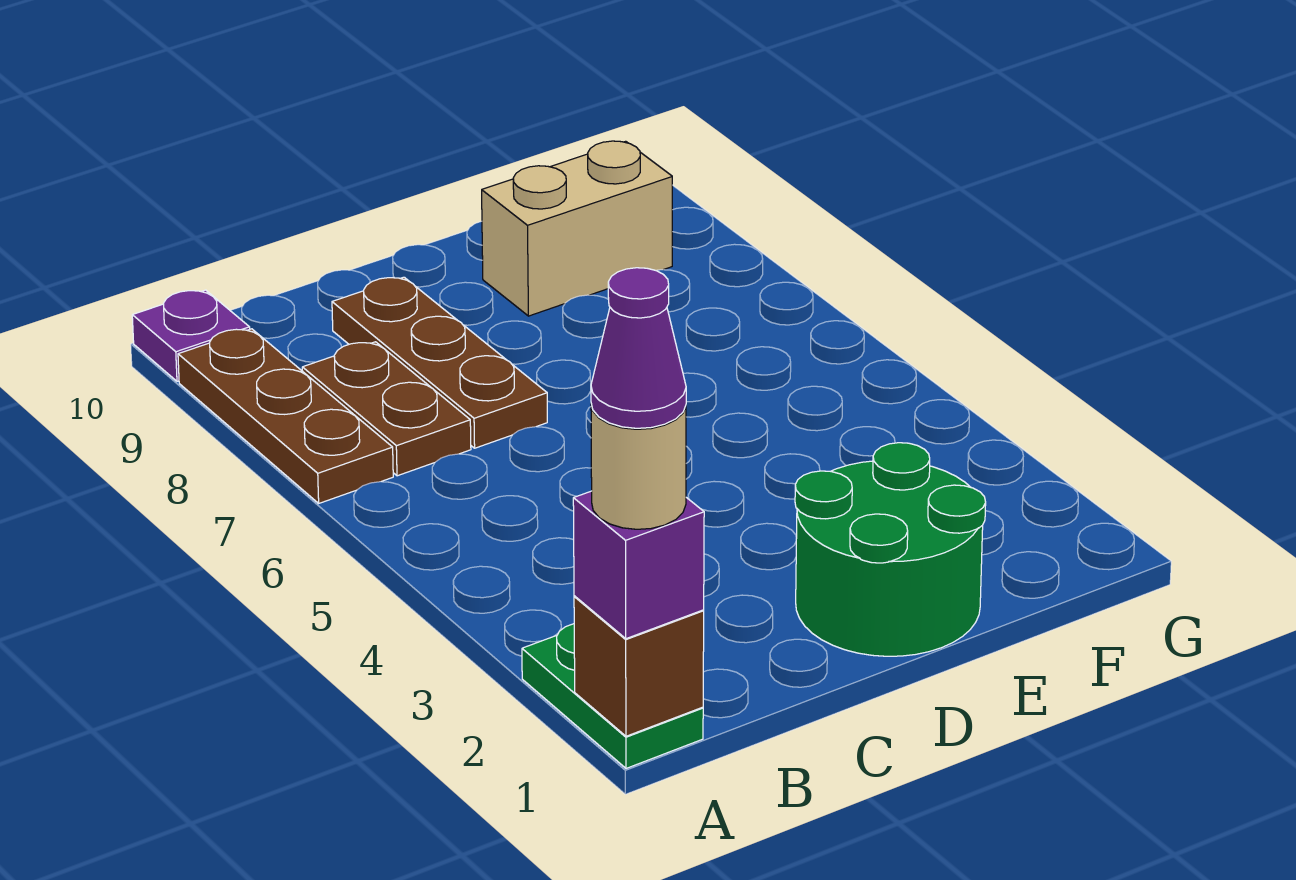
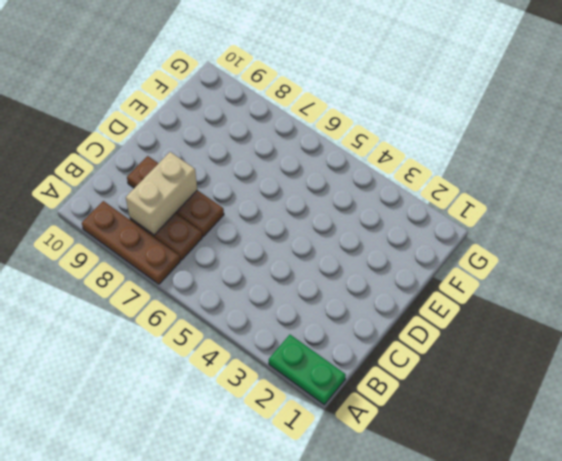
tan 1x2 brick [126,152,197,235] -> tan 1x2 brick moved to [482,141,672,316]
none -> purple 1x1 plate [132,290,250,381]
none -> green 2x2 round brick [795,443,986,656]

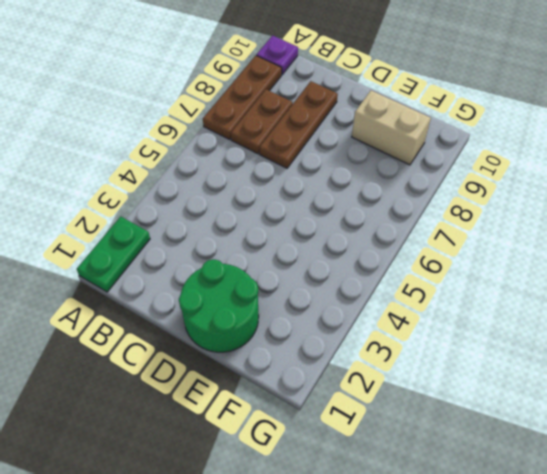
none -> brown 1x1 brick [574,596,704,736]
none -> purple 1x1 brick [573,491,704,639]

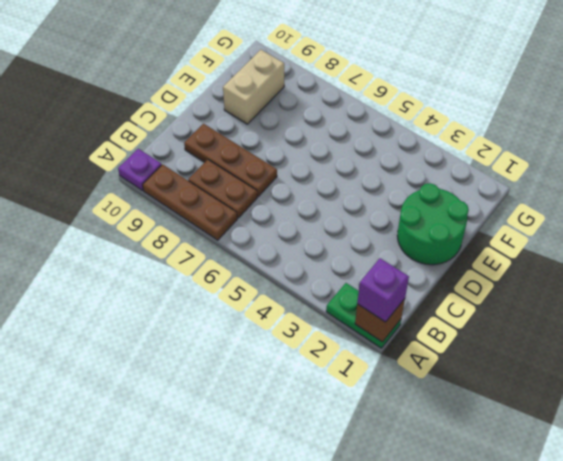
none -> tan 1x1 round brick [591,404,686,529]
none -> purple 1x1 cone [591,268,686,428]

